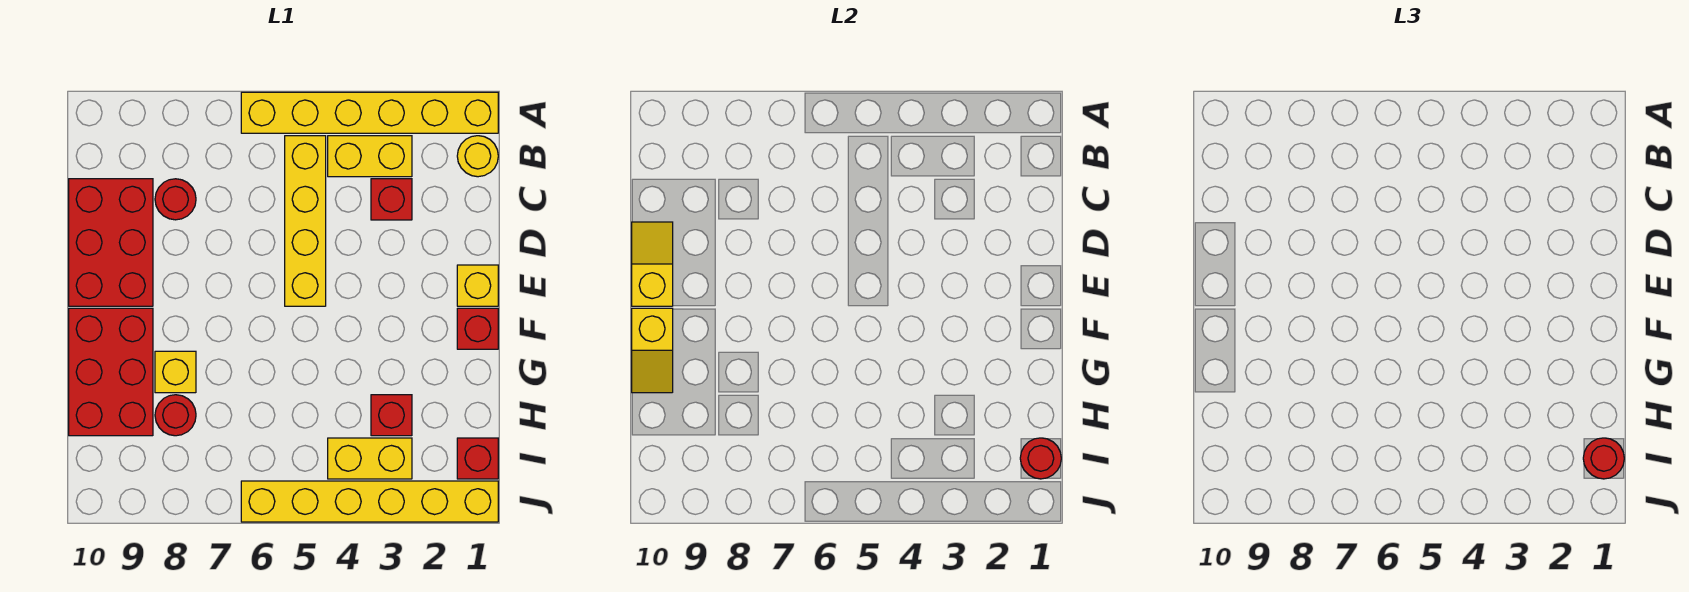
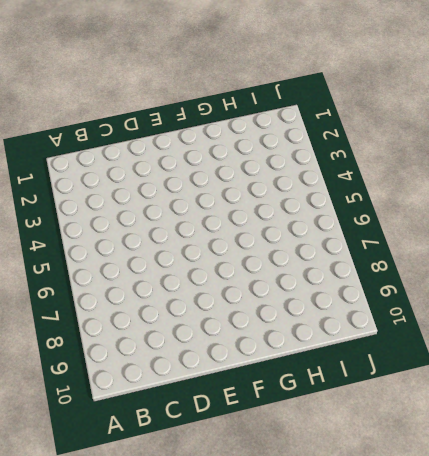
none -> yellow 1x6 brick [241,92,498,133]
none -> yellow 1x1 round brick [457,136,498,177]
none -> yellow 1x2 brick [328,136,412,177]

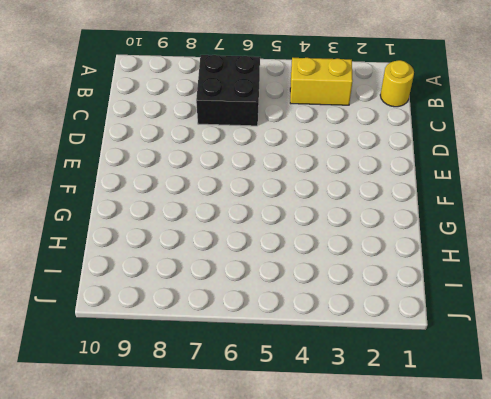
black 2x2 brick [196,55,260,126] -> none
none -> yellow 1x6 brick [241,92,498,133]
none -> yellow 1x4 brick [285,136,326,306]
none -> red 1x1 brick [371,179,412,220]

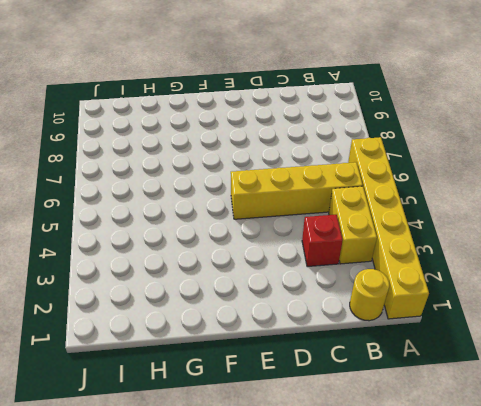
none -> red 1x1 round brick [155,179,196,220]
none -> red 2x3 brick [69,179,153,306]
none -> yellow 1x1 brick [457,265,498,306]

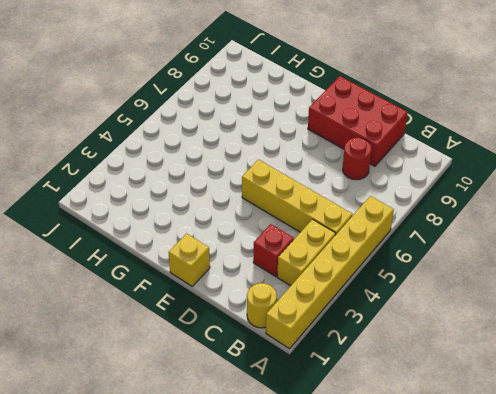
none -> red 1x1 brick [457,308,498,349]
none -> red 2x3 brick [69,308,153,436]
none -> yellow 1x1 brick [155,351,196,393]

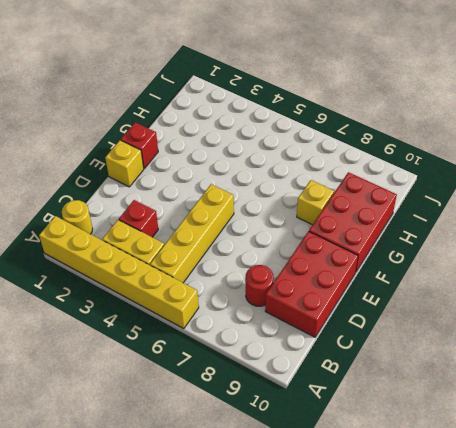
none -> red 1x1 brick [371,395,412,436]
none -> red 1x1 round brick [155,395,196,436]
none -> red 1x1 brick [457,438,498,479]

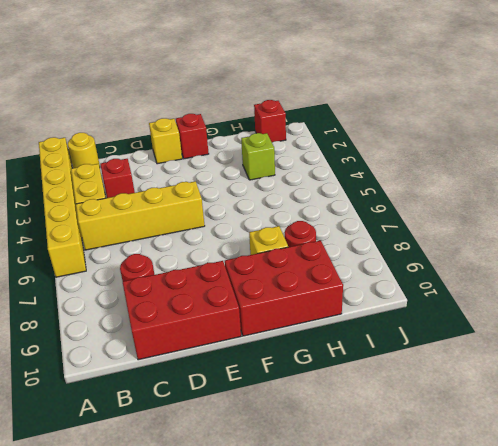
lime 1x1 brick [241,133,275,180] -> red 1x1 brick [371,395,412,436]
none -> yellow 1x2 brick [328,438,412,479]
none -> yellow 1x6 brick [241,481,498,522]
none -> yellow 1x2 slope [632,222,673,306]

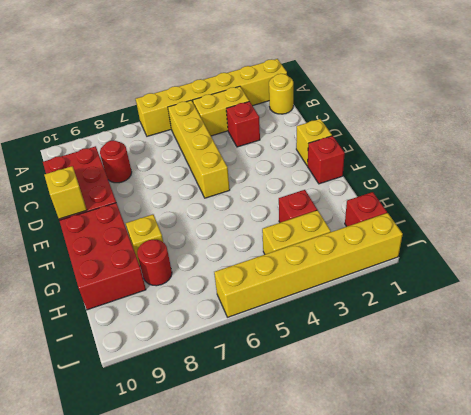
none -> yellow 1x2 slope [632,308,673,393]
none -> red 1x1 round brick [1020,438,1061,479]
none -> red 1x1 round brick [1583,438,1624,479]

